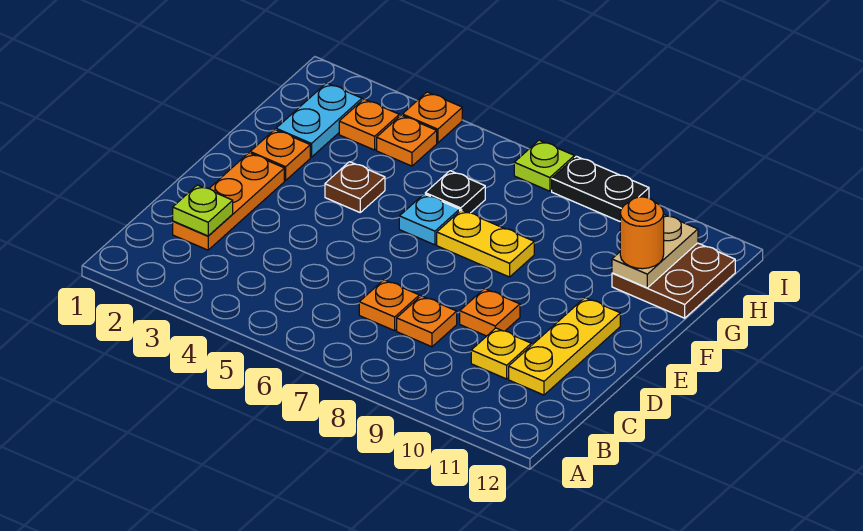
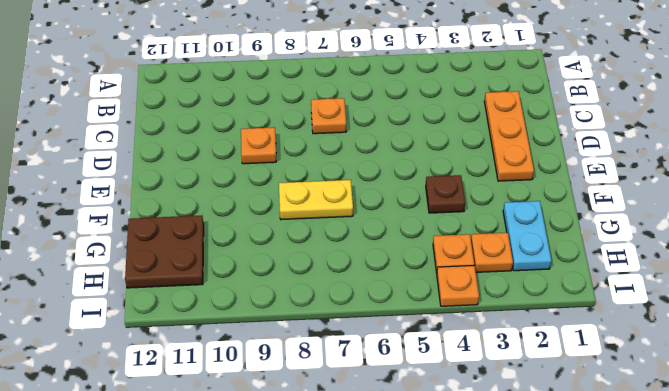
none -> orange 1x1 plate [397,296,457,347]
none -> yellow 1x1 plate [471,328,531,379]
none -> yellow 1x3 plate [509,298,620,395]

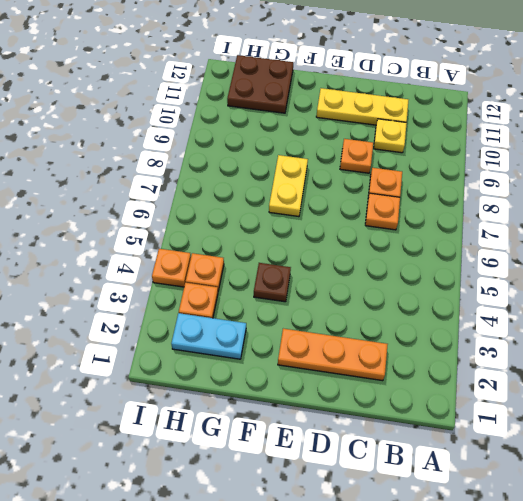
none -> orange 1x1 plate [250,130,310,180]
none -> cyan 1x1 plate [399,194,460,245]
none -> black 1x1 plate [425,171,485,213]

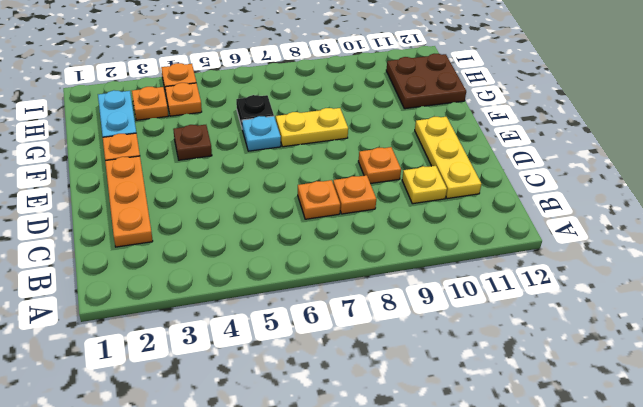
none -> lime 1x1 plate [514,140,574,191]
none -> black 1x2 plate [552,156,649,221]
none -> lime 1x1 plate [173,185,233,236]

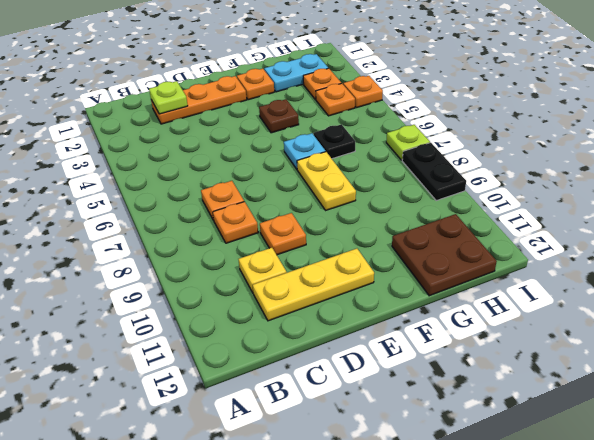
none -> tan 1x2 plate [612,215,698,288]
none -> orange 1x1 round brick [620,197,664,269]

